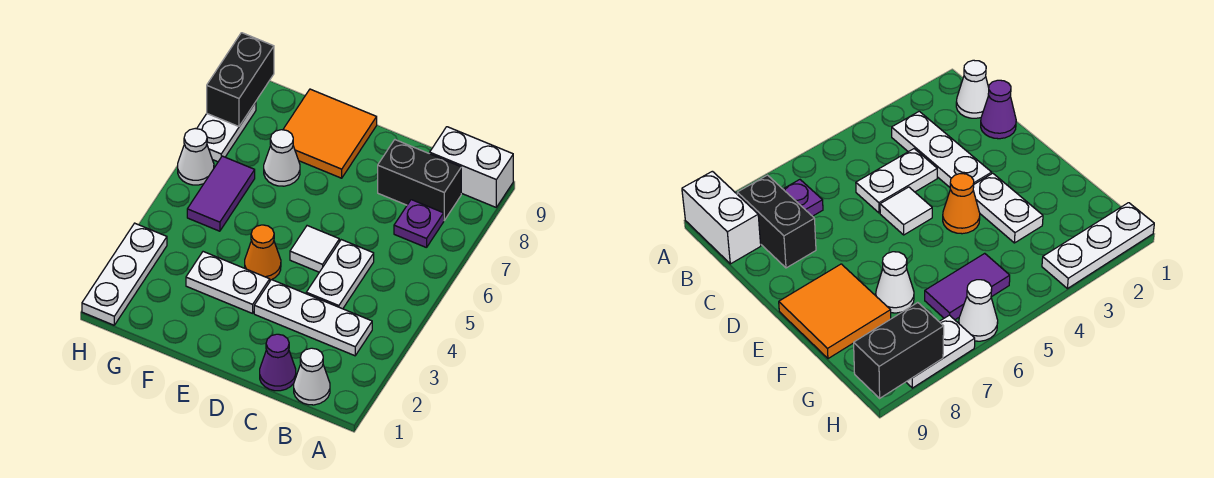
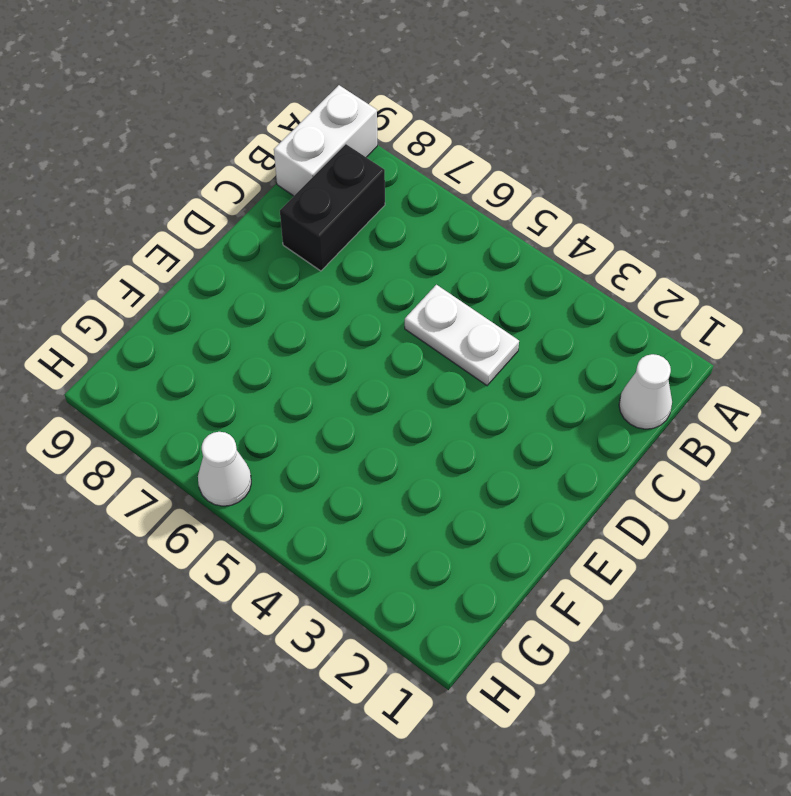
none -> white 1x3 plate [254,280,372,356]
none -> purple 1x1 plate [394,200,444,248]
none -> purple 1x1 cone [260,334,296,391]

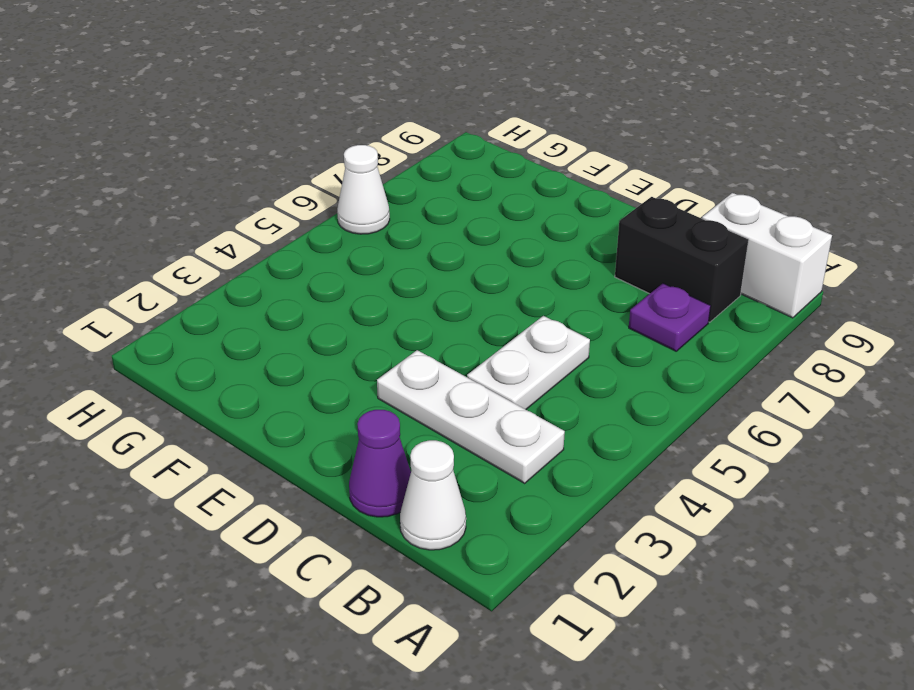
none -> white 1x1 tile [290,226,339,272]
none -> white 1x2 plate [186,252,270,313]
none -> orange 1x1 cone [245,225,281,280]

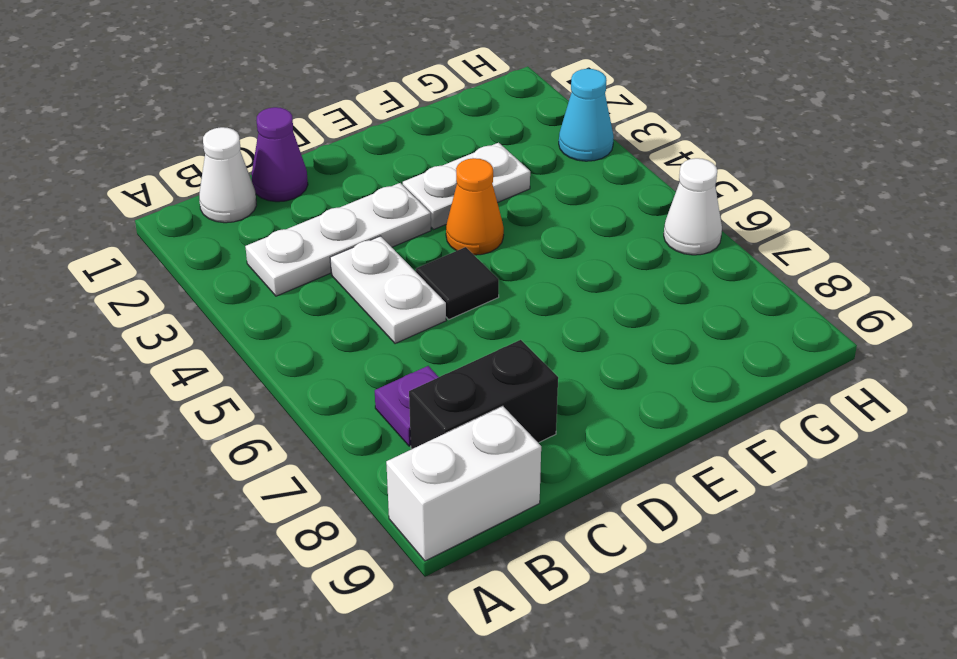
black 1x1 tile [416,247,499,319] -> white 1x1 tile [290,226,339,272]
cyan 1x1 cone [559,69,614,161] -> white 1x3 plate [82,223,167,325]
none -> orange 2x2 tile [283,89,377,178]
none -> white 1x1 cone [264,130,300,186]
none -> purple 1x2 tile [187,156,255,231]

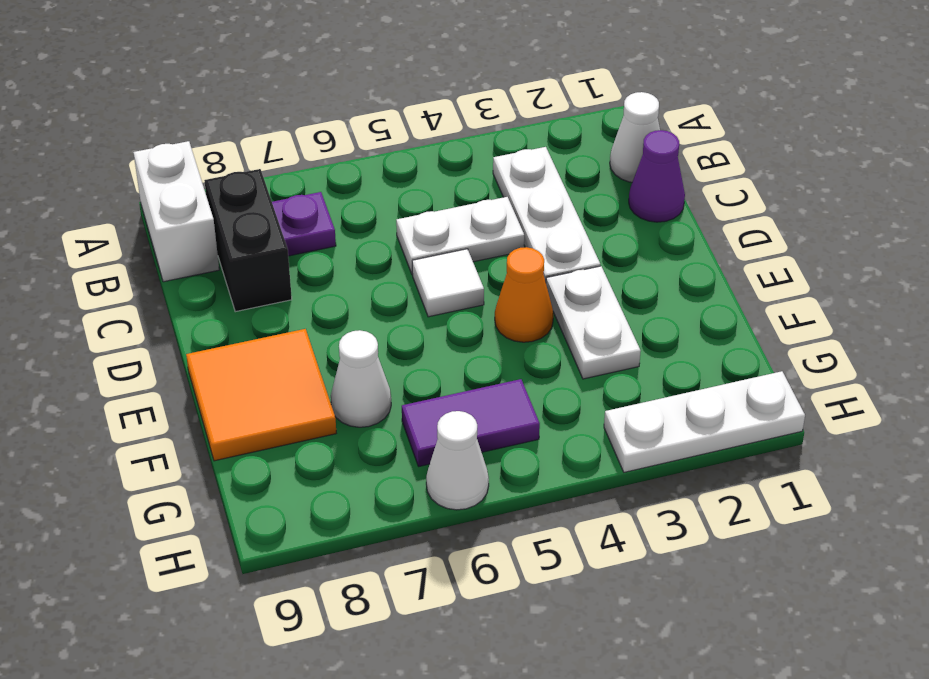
none -> white 1x2 plate [197,102,256,162]
none -> black 1x2 brick [207,33,274,126]

